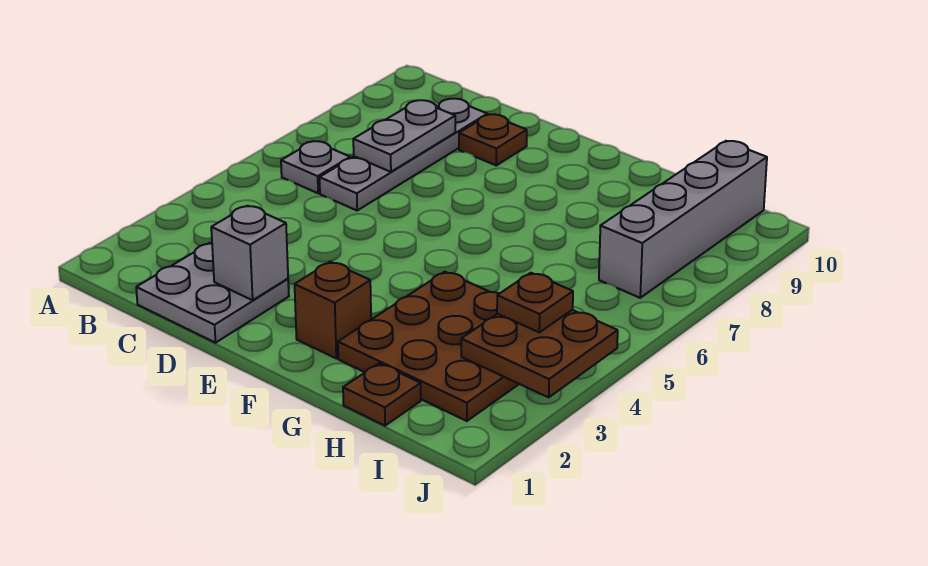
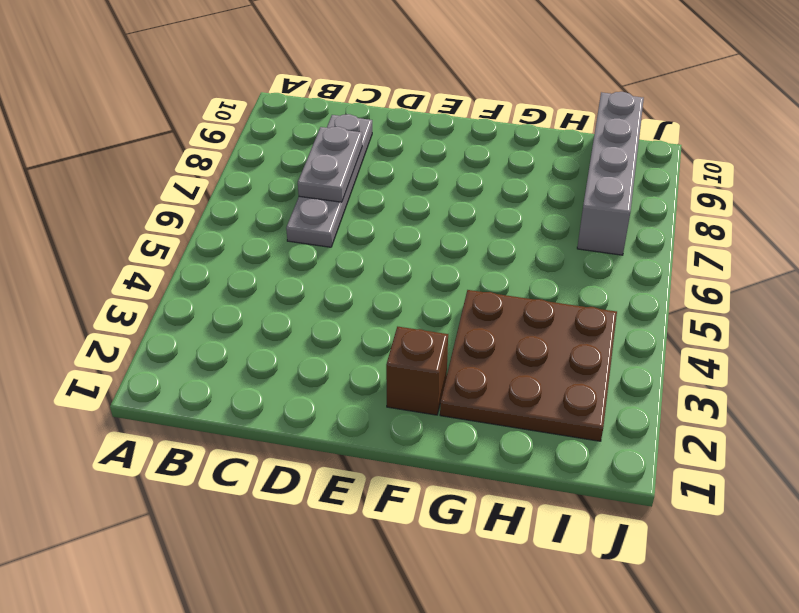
none -> grey 1x1 plate [281,141,350,193]
none -> grey 2x2 plate [136,243,289,343]
none -> brown 1x1 plate [459,114,527,165]

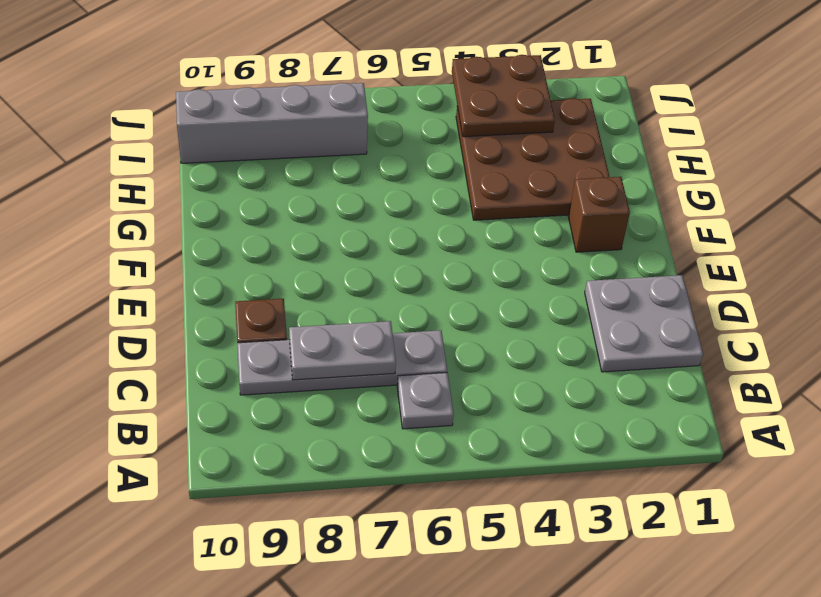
none -> brown 1x1 plate [343,363,421,426]
none -> grey 1x1 brick [211,206,288,300]
none -> brown 1x1 plate [497,273,573,332]

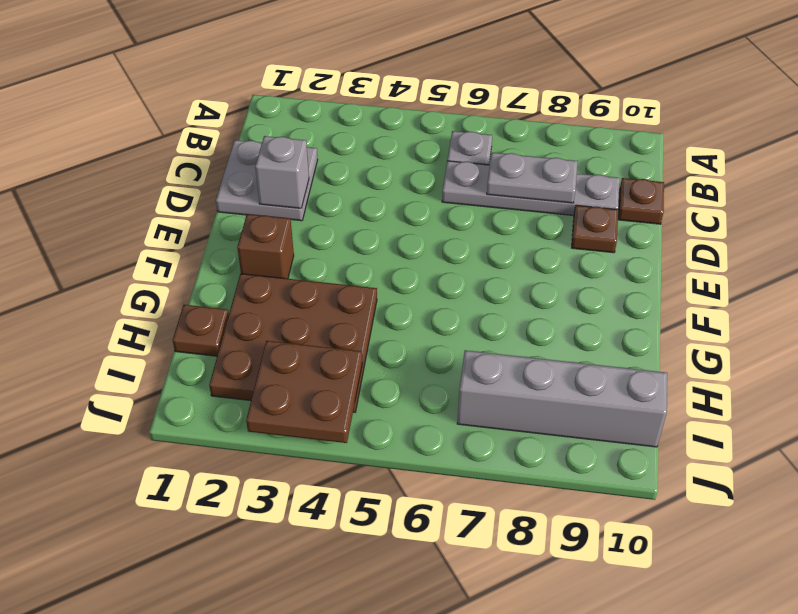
brown 1x1 plate [618,178,664,224] -> brown 1x1 plate moved to [497,273,573,332]

